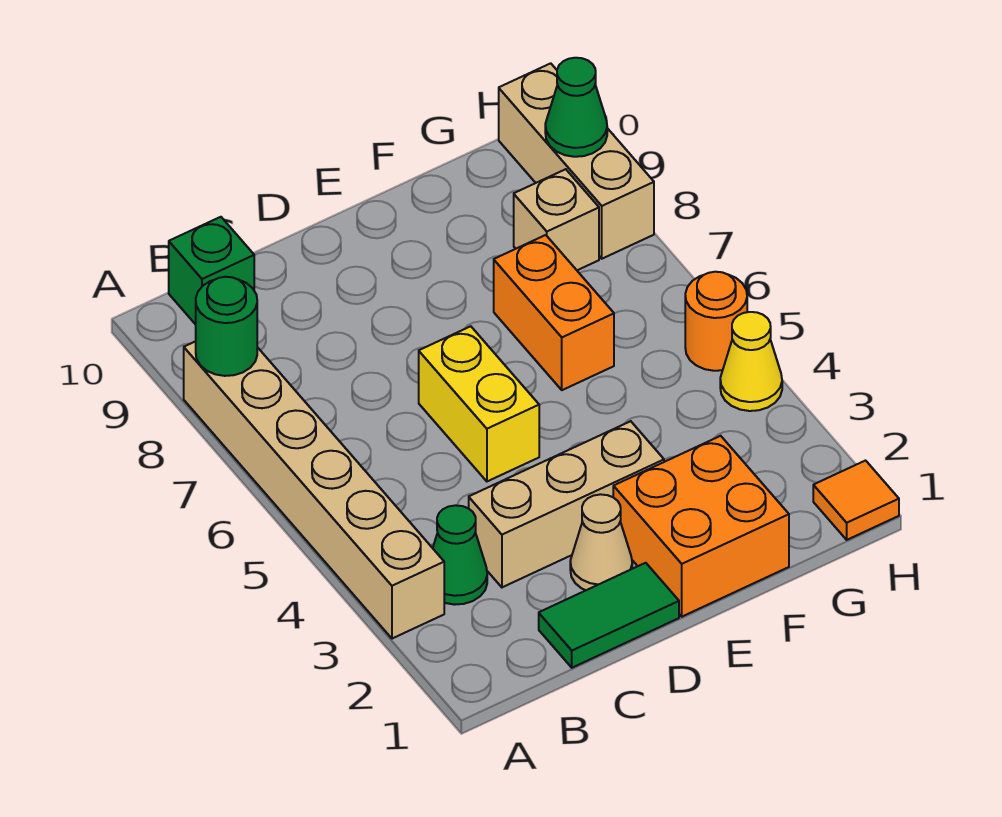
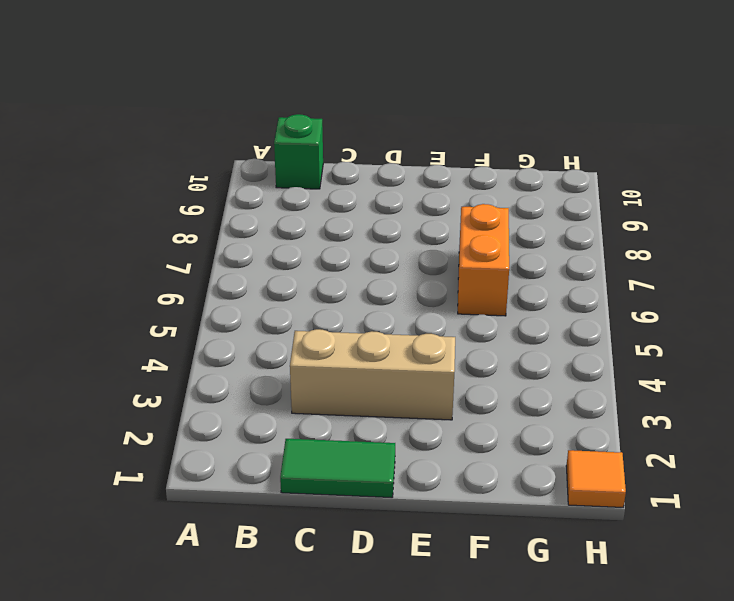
none -> tan 1x6 brick [184,341,444,639]
none -> green 1x1 cone [433,505,487,605]
none -> tan 1x1 cone [570,494,632,590]

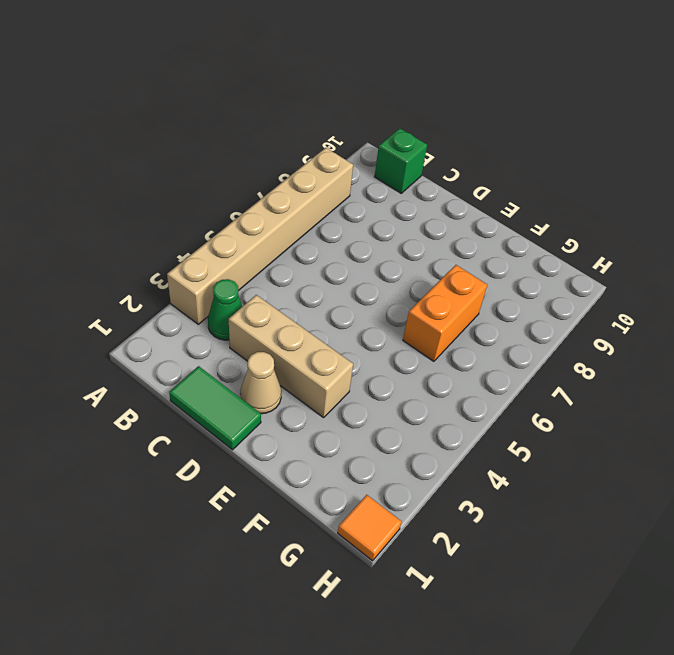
none -> yellow 1x2 brick [419,326,539,481]
none -> orange 2x2 brick [613,436,789,617]
none -> tan 1x1 brick [514,169,599,270]

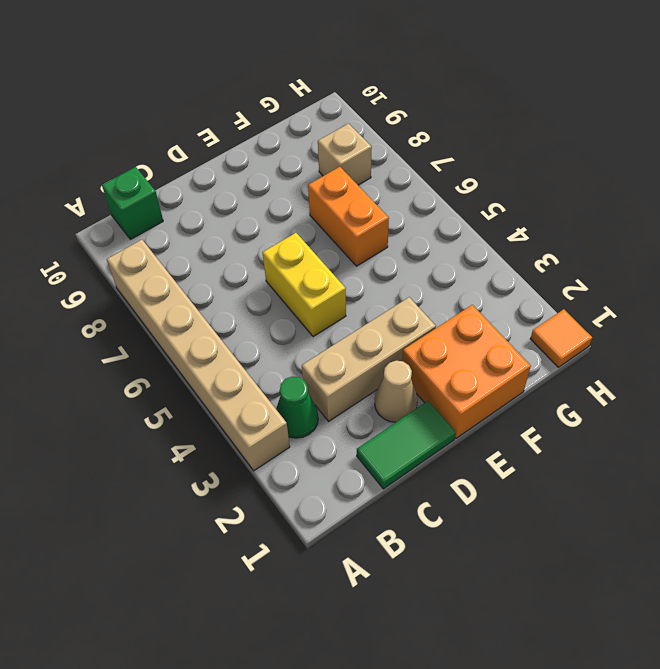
none -> yellow 1x1 cone [720,312,782,411]
none -> orange 1x1 round brick [685,272,747,371]
none -> tan 1x3 brick [499,63,654,259]

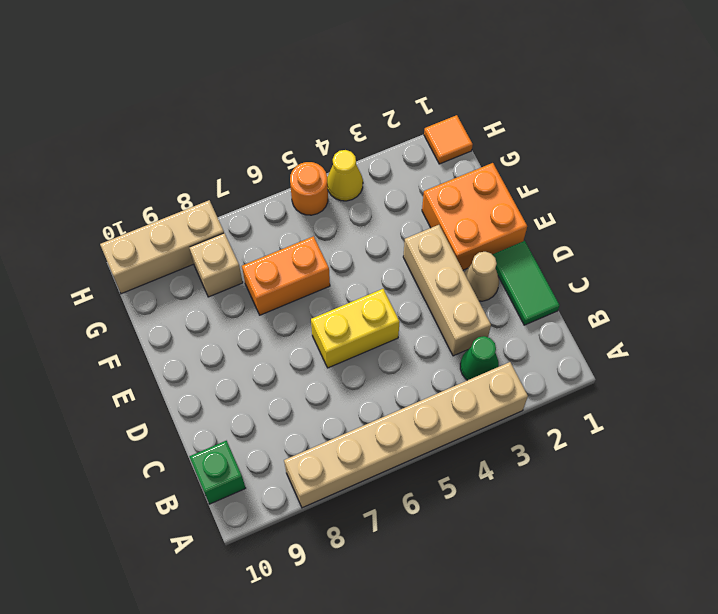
none -> green 1x1 round brick [196,277,257,376]
none -> green 1x1 cone [545,58,607,157]

